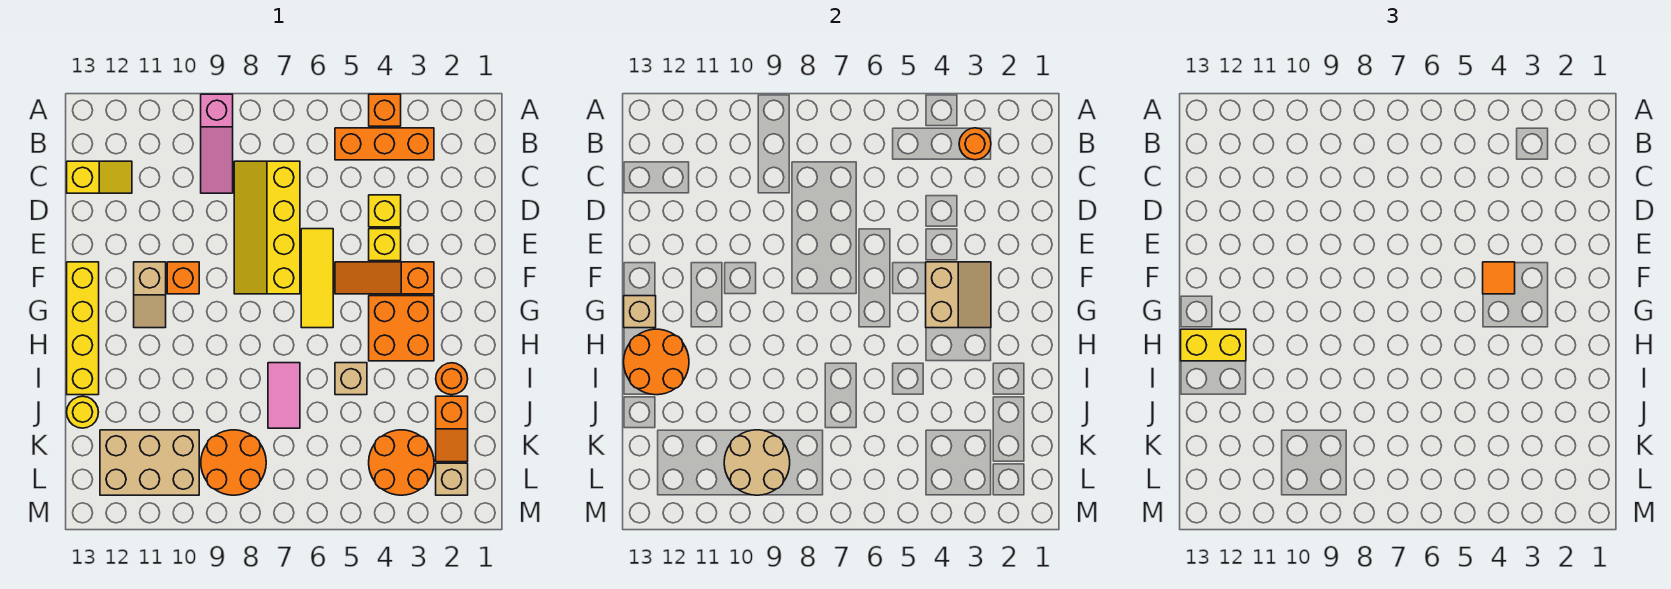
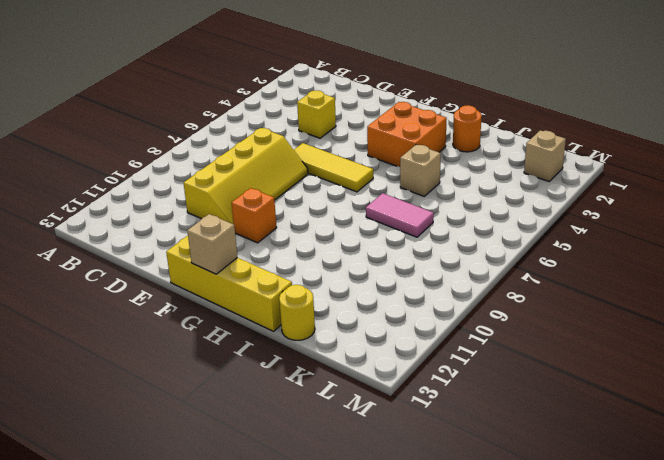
yellow 2x4 slope [184,128,308,224] -> yellow 2x4 slope turned to [234,161,300,294]
none -> orange 1x1 brick [369,94,401,126]
none -> pink 1x3 slope [201,94,233,193]
none -> orange 1x3 brick [335,128,434,160]

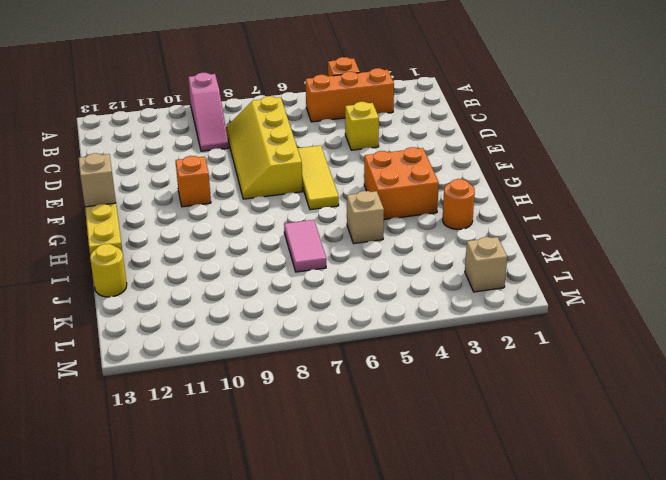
none -> yellow 1x2 slope [67,161,132,193]
none -> yellow 1x1 brick [369,229,401,261]
none -> orange 1x3 slope [335,262,434,294]

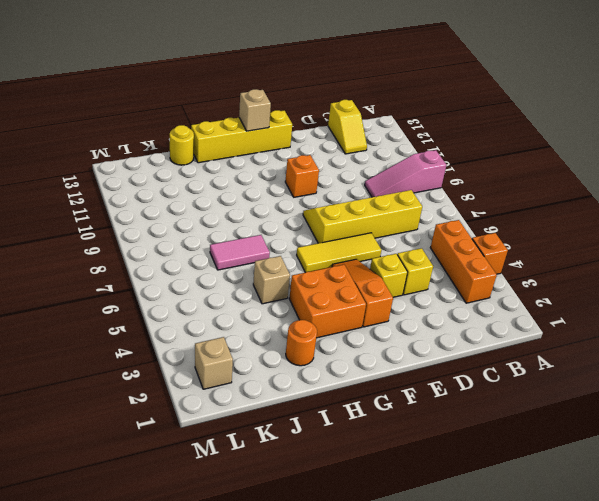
none -> tan 1x2 slope [134,262,166,328]
none -> orange 1x2 slope [436,396,468,462]
none -> orange 2x2 round brick [369,430,434,495]

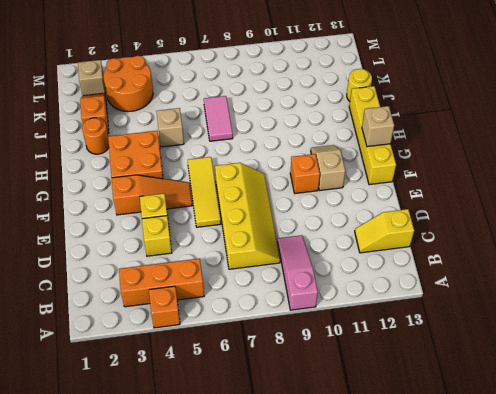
none -> orange 2x2 round brick [201,430,266,495]
none -> tan 2x3 brick [100,430,199,495]
none -> orange 1x1 round brick [959,128,991,160]

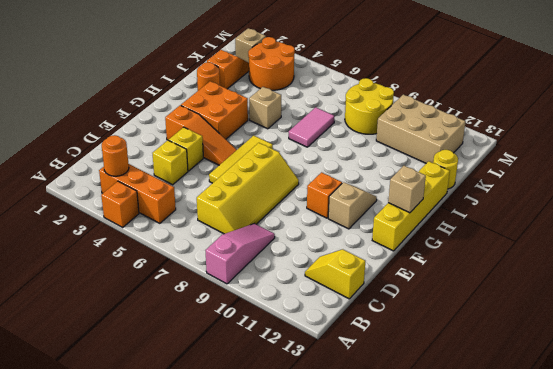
yellow 2x2 round brick [345,78,394,134] -> orange 2x2 round brick [201,430,266,495]
none -> tan 2x2 slope [926,262,991,328]
none -> orange 2x2 round brick [624,329,689,395]
none -> tan 2x2 round brick [724,430,790,495]

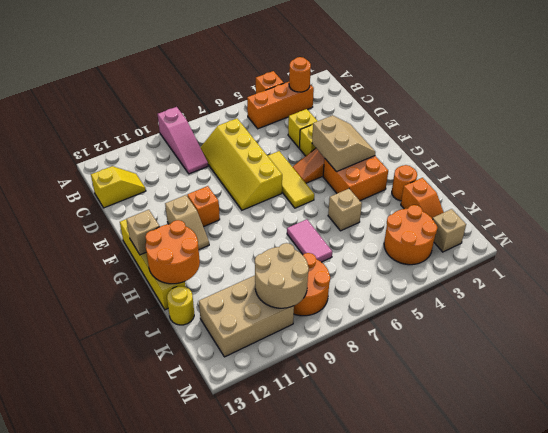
none -> orange 1x1 tile [1483,262,1515,294]
none -> yellow 1x2 brick [1181,329,1246,361]

